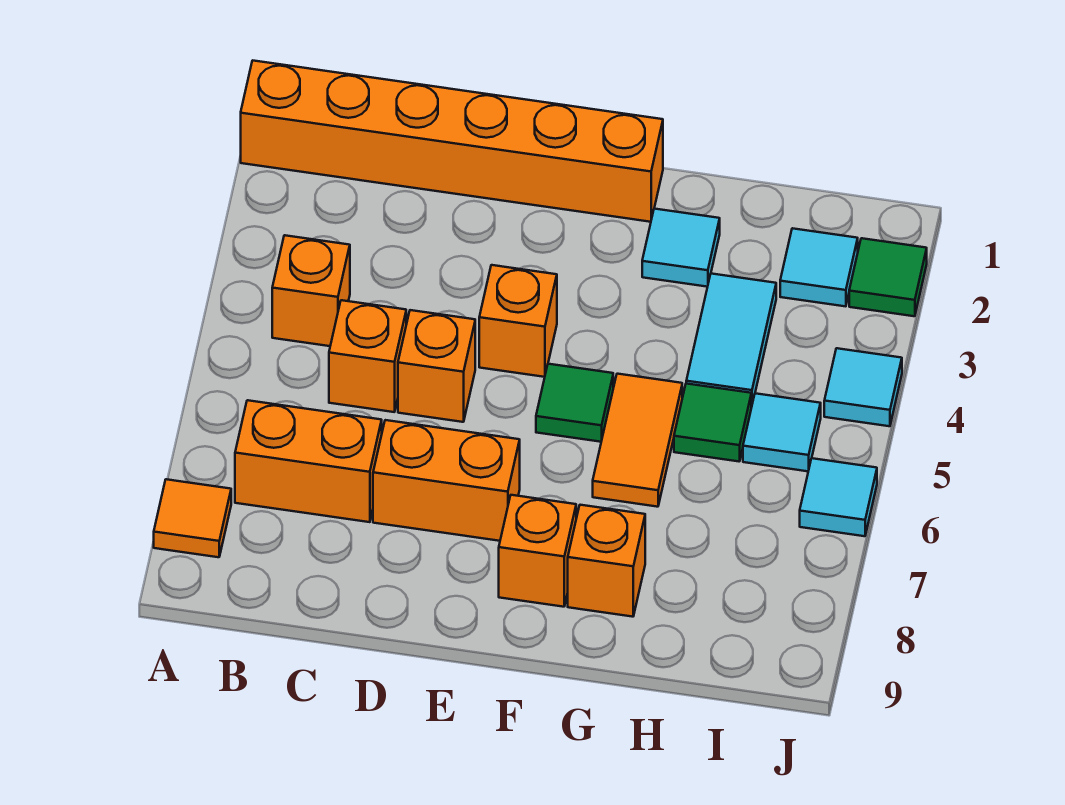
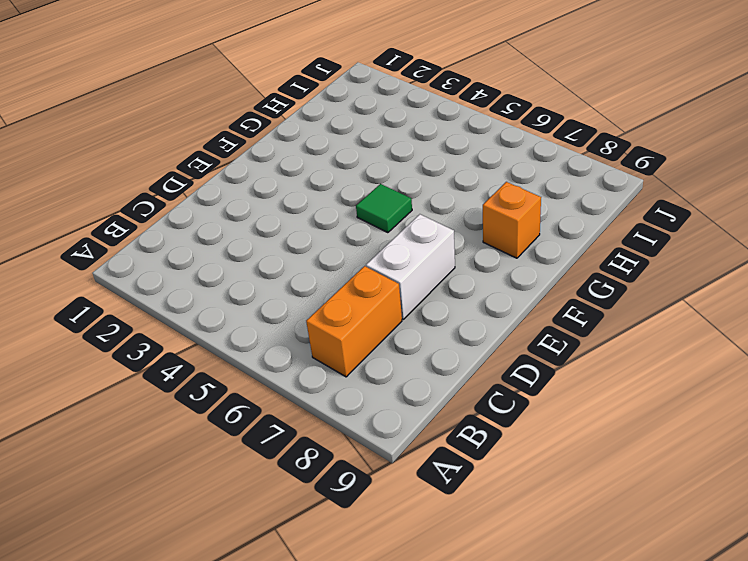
white 1x2 brick [366,214,455,319] -> orange 1x2 brick [373,420,520,541]
none -> orange 1x6 brick [241,61,663,222]
none -> orange 1x1 tile [154,479,231,557]
none -> orange 1x1 brick [272,235,350,346]

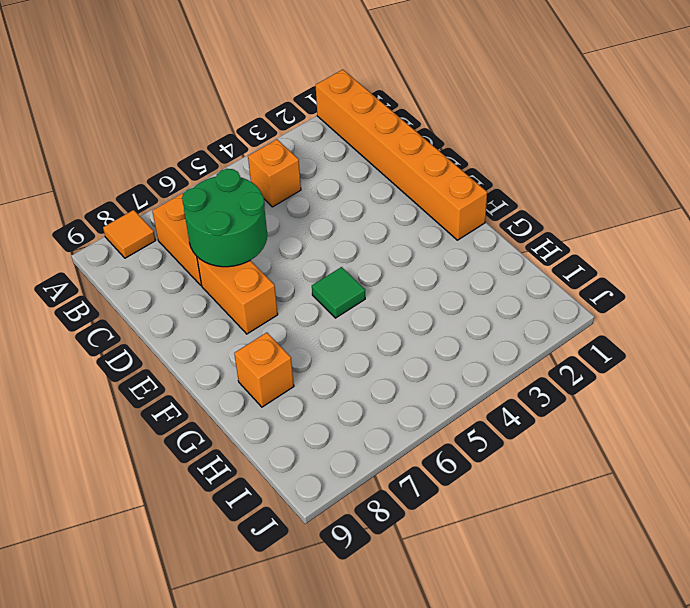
green 2x2 round brick [182,169,267,267] -> none
none -> orange 1x1 brick [329,300,406,412]
none -> orange 1x1 brick [398,310,475,422]
none -> orange 1x1 brick [479,265,557,377]

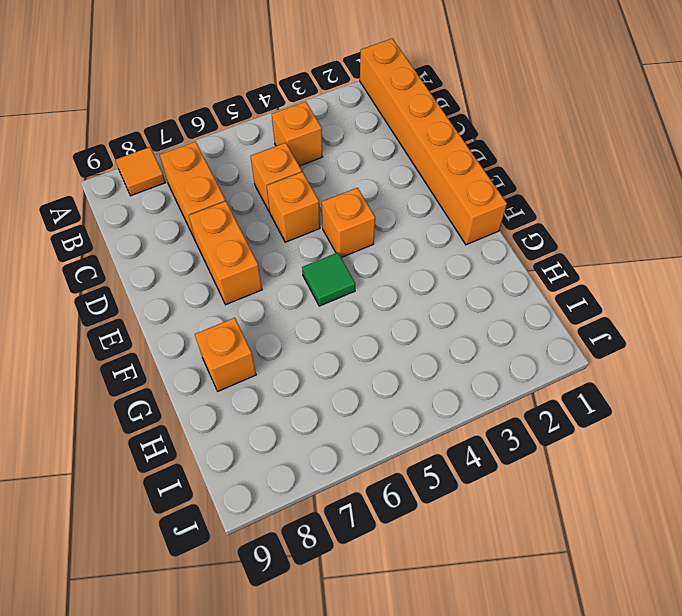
none -> orange 1x1 brick [499,495,576,607]
none -> cyan 1x1 tile [642,209,720,287]
none -> orange 1x2 tile [593,374,682,507]

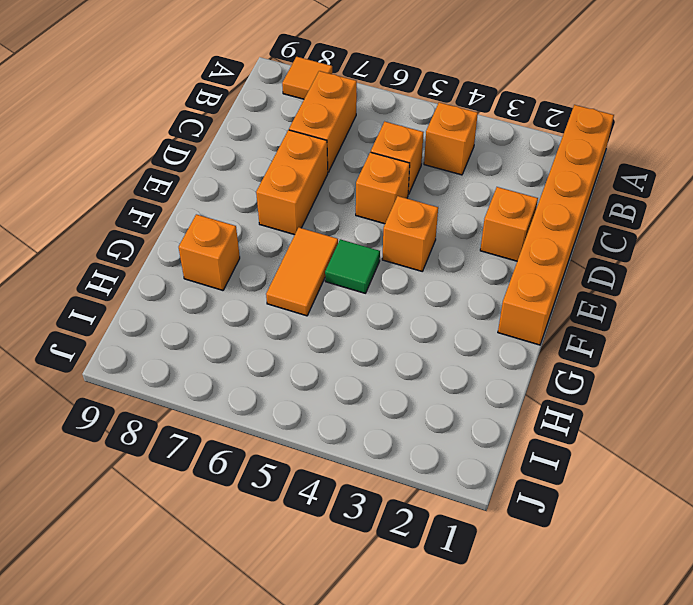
orange 1x1 brick [480,187,538,261] -> orange 1x1 brick moved to [499,495,576,607]
orange 1x2 tile [266,228,338,316] -> orange 1x2 tile turned to [593,374,682,507]
none -> cyan 1x1 tile [642,209,720,287]
none -> cyan 1x2 tile [686,274,776,407]
none -> green 1x1 tile [674,384,751,461]

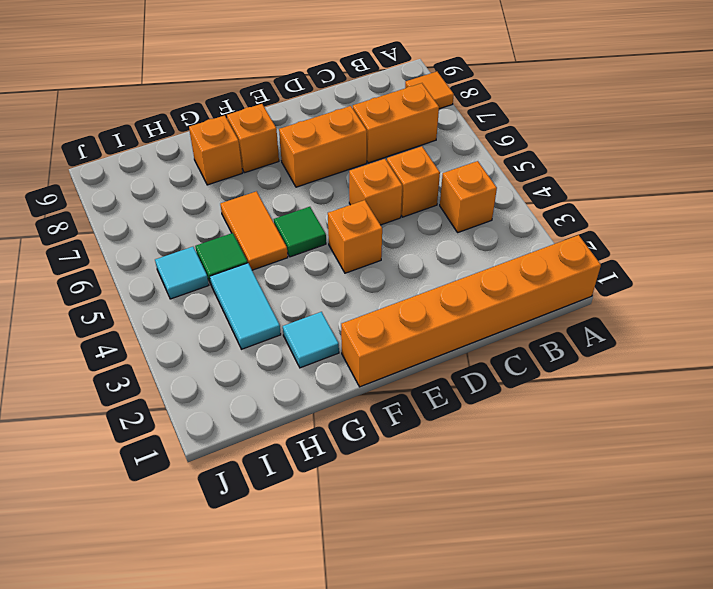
none -> cyan 1x1 tile [780,228,858,306]
none -> green 1x1 tile [849,238,927,316]
none -> cyan 1x1 tile [824,348,902,426]

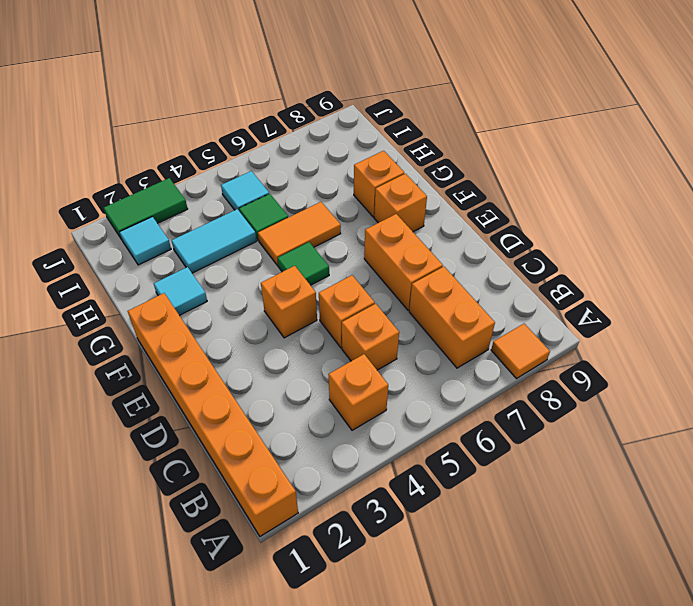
green 1x2 tile [104,178,188,240] -> green 1x1 tile [849,238,927,316]
none -> cyan 1x1 tile [824,348,902,426]
none -> cyan 1x1 tile [800,458,877,536]

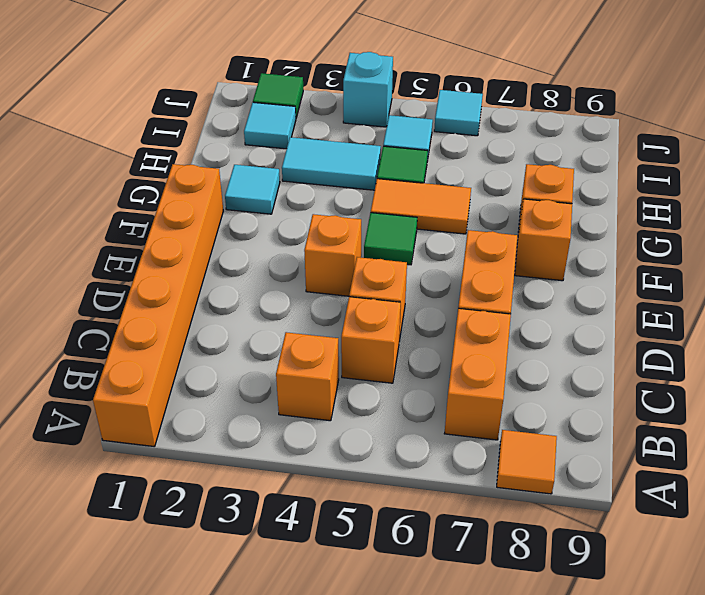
cyan 1x1 brick [343,52,393,127] -> cyan 1x1 tile [824,348,902,426]

